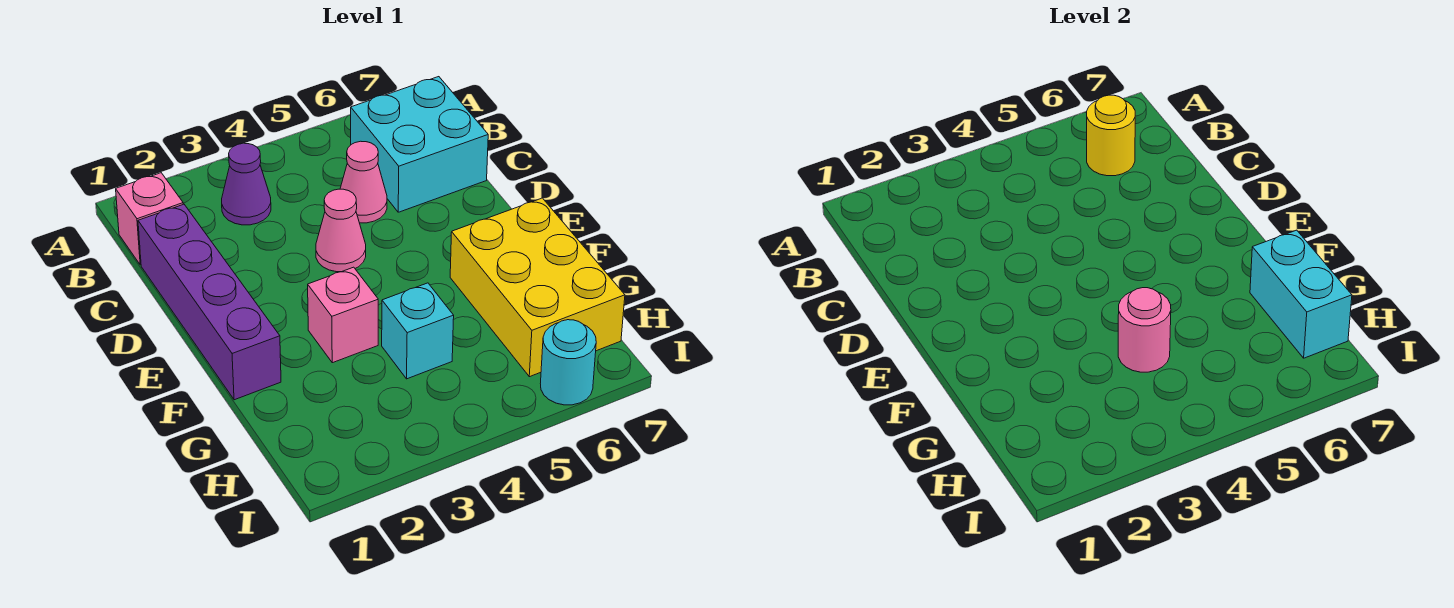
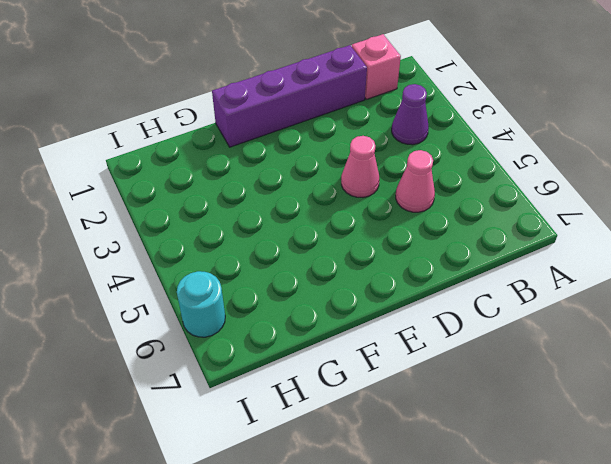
none -> cyan 2x2 brick [351,77,488,212]
none -> pink 1x1 brick [308,267,378,363]
none -> yellow 2x3 brick [450,198,625,377]

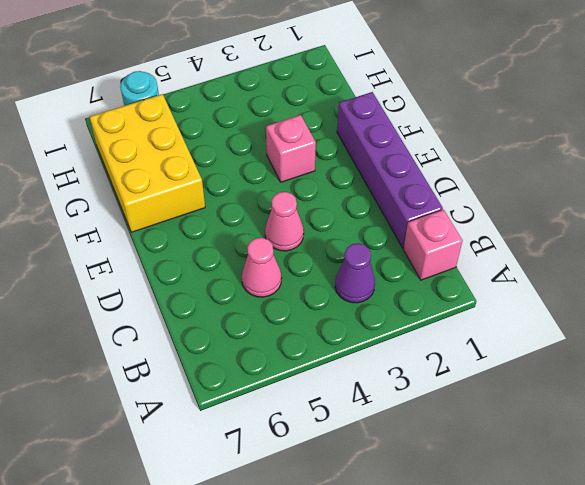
none -> cyan 2x2 brick [351,77,488,212]
none -> cyan 1x1 brick [382,283,454,379]
none -> yellow 1x1 round brick [1087,95,1135,176]

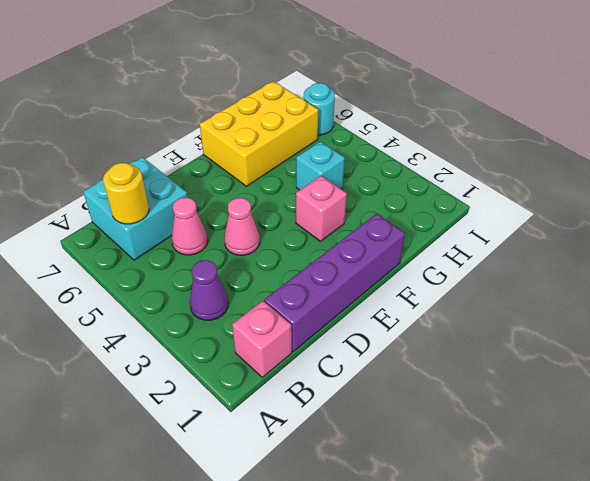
none -> pink 1x1 round brick [1118,288,1171,372]
none -> cyan 1x2 brick [1250,230,1352,358]

